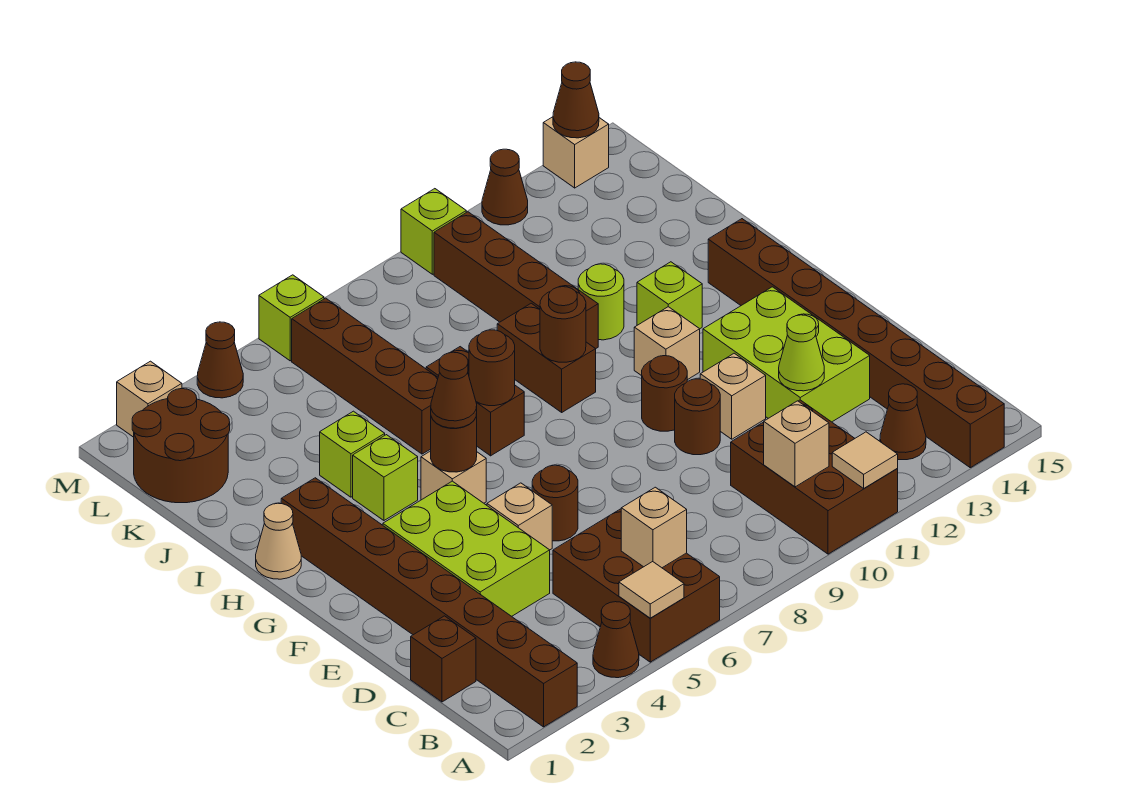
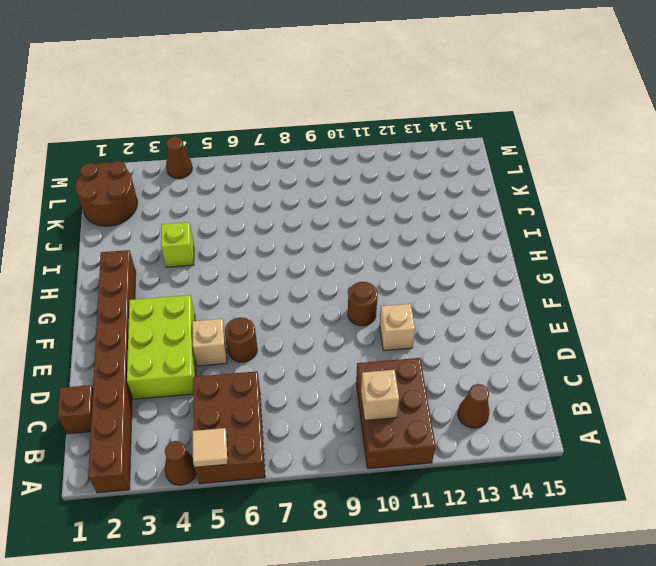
none -> brown 1x8 brick [708,219,1004,468]
none -> lime 2x3 brick [703,287,870,422]
none -> brown 1x1 round brick [675,379,720,455]
none -> tan 1x1 brick [421,451,486,503]

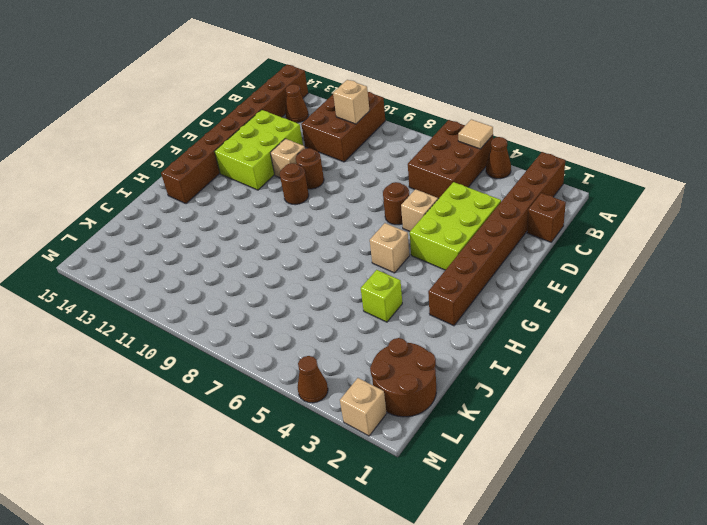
none -> tan 1x1 brick [634,307,700,380]
none -> tan 1x1 cone [256,503,301,579]
none -> lime 1x1 brick [353,435,418,520]
none -> brown 1x2 brick [426,347,524,456]

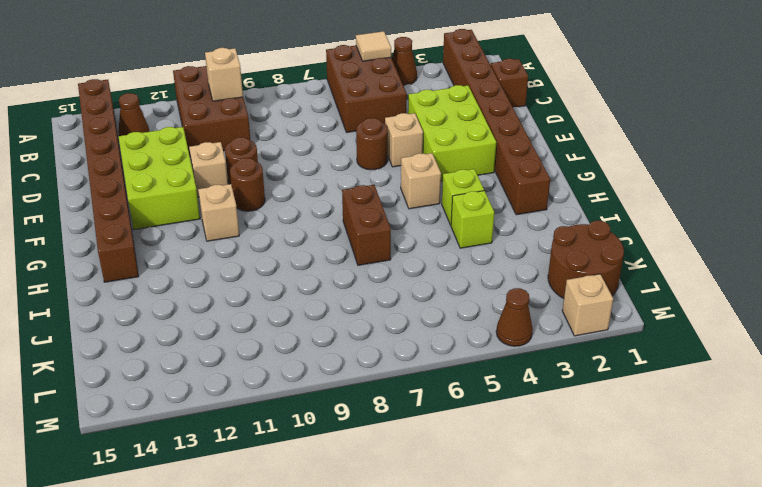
none -> tan 1x1 cone [256,503,301,579]
none -> brown 1x2 brick [497,303,596,412]
none -> lime 1x1 brick [637,262,702,329]
none -> brown 1x4 brick [292,298,438,454]

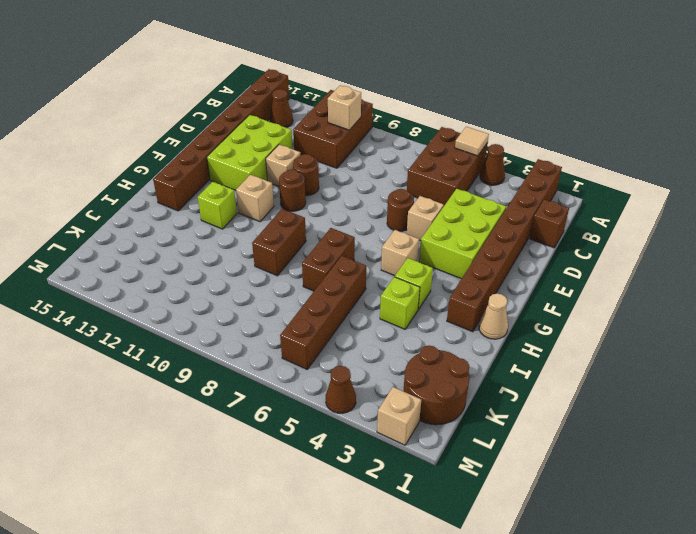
none -> brown 1x4 brick [434,212,598,349]
none -> lime 1x1 round brick [578,264,624,340]
none -> lime 1x1 brick [259,275,324,361]
none -> lime 1x1 brick [401,189,466,274]

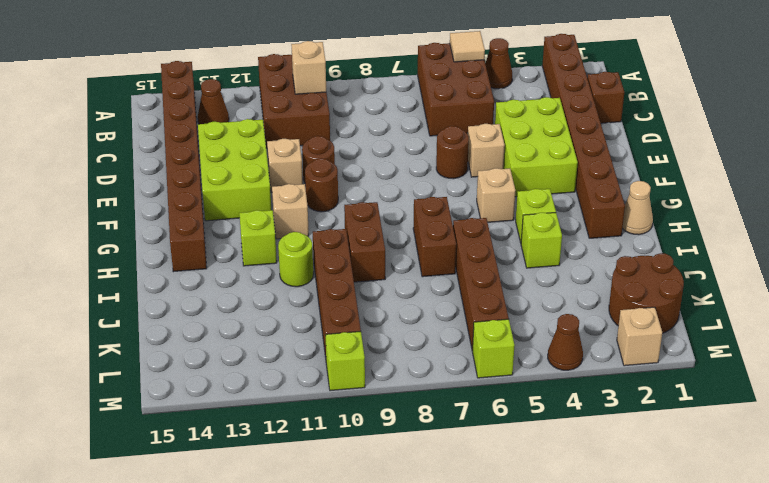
none -> brown 1x1 cone [482,149,528,225]
none -> tan 1x1 brick [543,117,609,188]
none -> tan 1x1 tile [832,432,898,488]
none -> tan 1x1 brick [621,487,687,568]

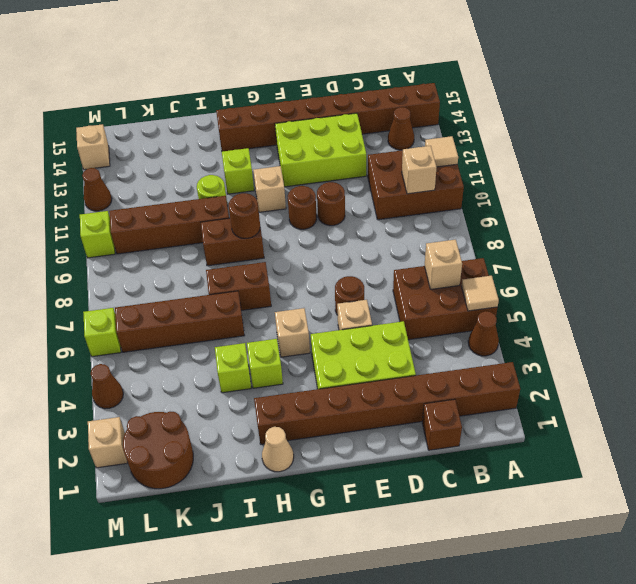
none -> tan 1x1 brick [700,353,766,439]
none -> lime 1x1 cone [779,315,824,391]
none -> brown 1x1 round brick [431,414,477,472]
none -> brown 1x1 round brick [469,330,515,406]

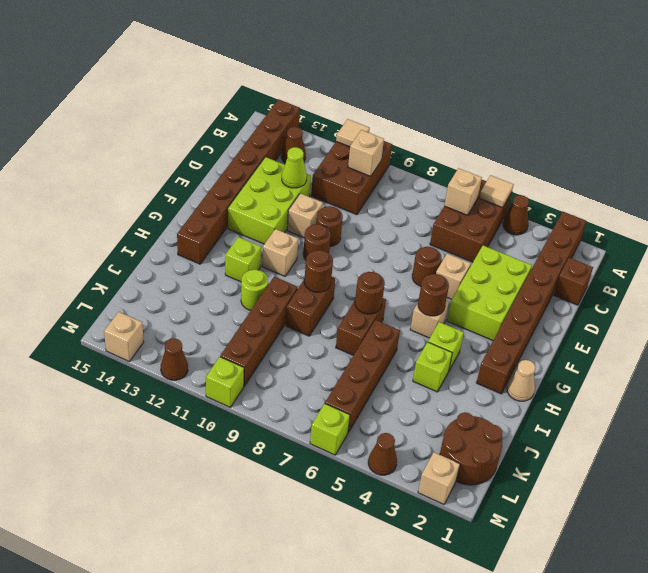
none -> brown 1x1 cone [553,62,599,138]
none -> brown 1x1 cone [431,352,477,428]

